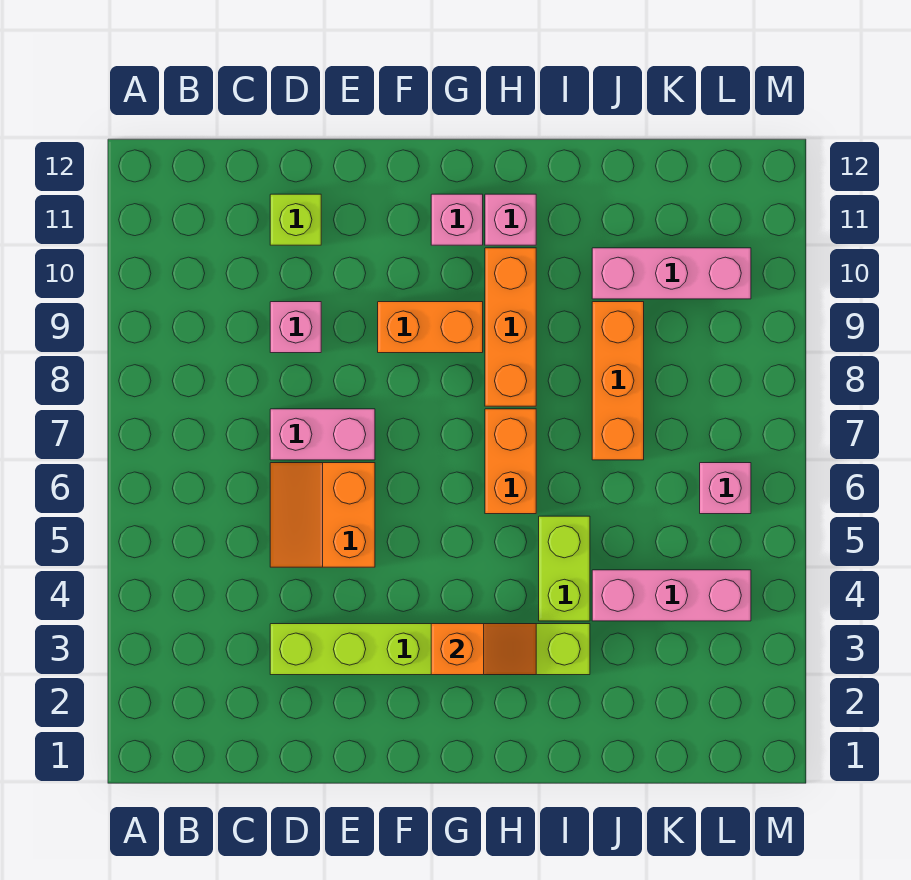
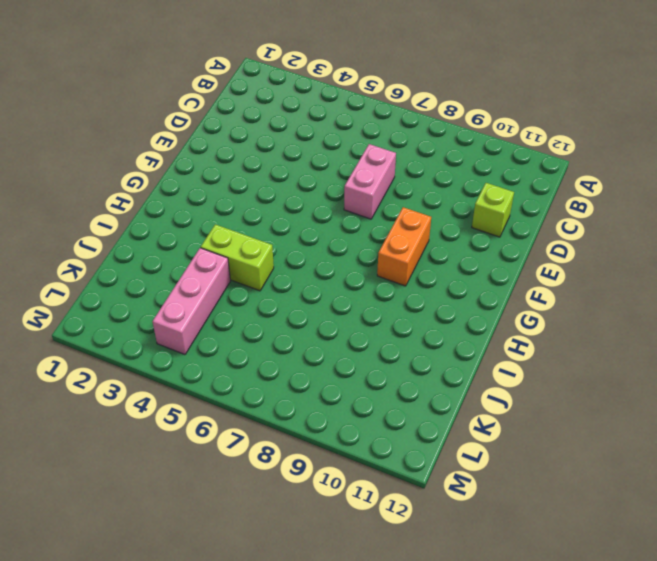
none -> lime 1x6 brick [270,624,590,675]
none -> orange 2x2 slope [270,463,375,567]
none -> pink 1x1 brick [270,302,321,353]

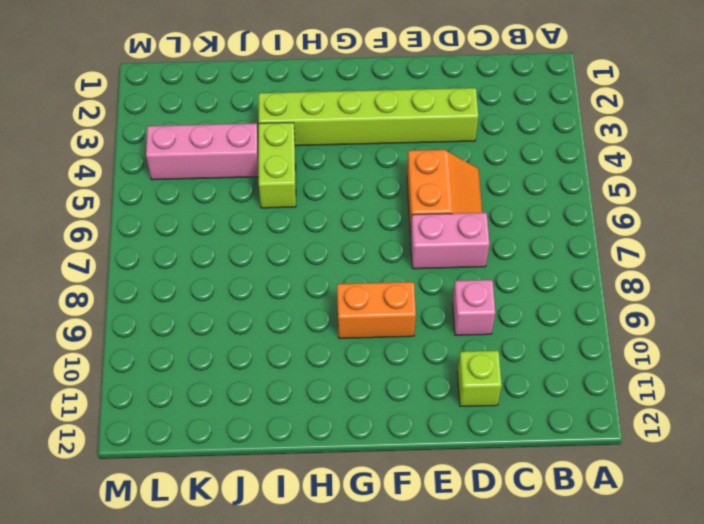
none -> pink 1x1 brick [431,194,483,245]
none -> orange 1x2 brick [485,409,536,514]
none -> orange 1x3 brick [485,248,536,406]

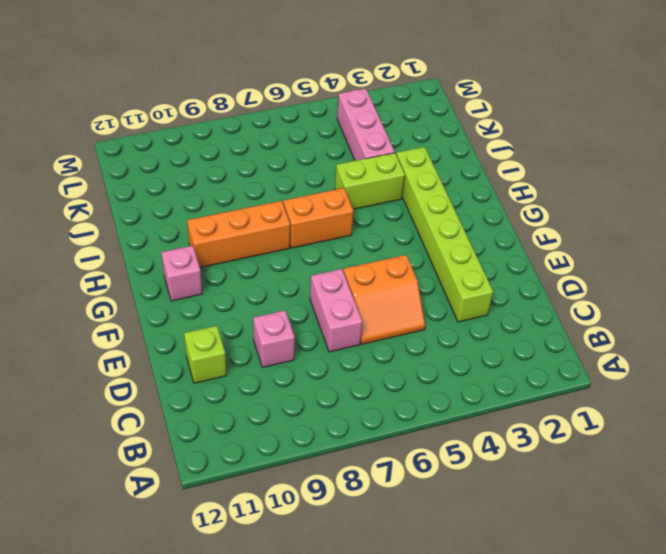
none -> orange 1x2 brick [378,302,483,353]
none -> pink 1x1 brick [485,194,536,245]
none -> orange 1x3 brick [592,302,644,460]

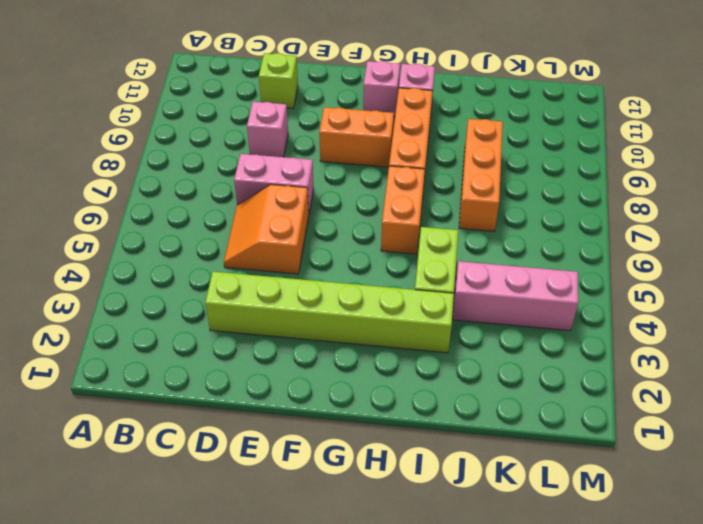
none -> pink 1x3 brick [592,248,751,299]
none -> pink 1x1 brick [700,463,751,514]
none -> orange 1x2 slope [431,624,536,675]

